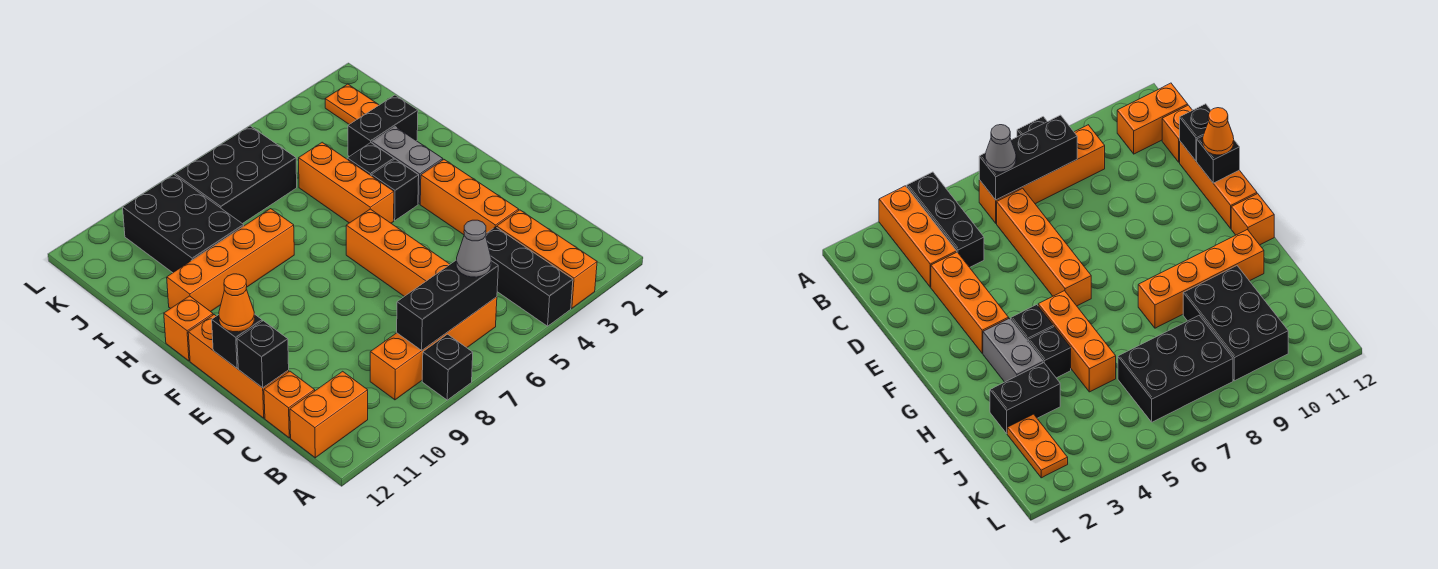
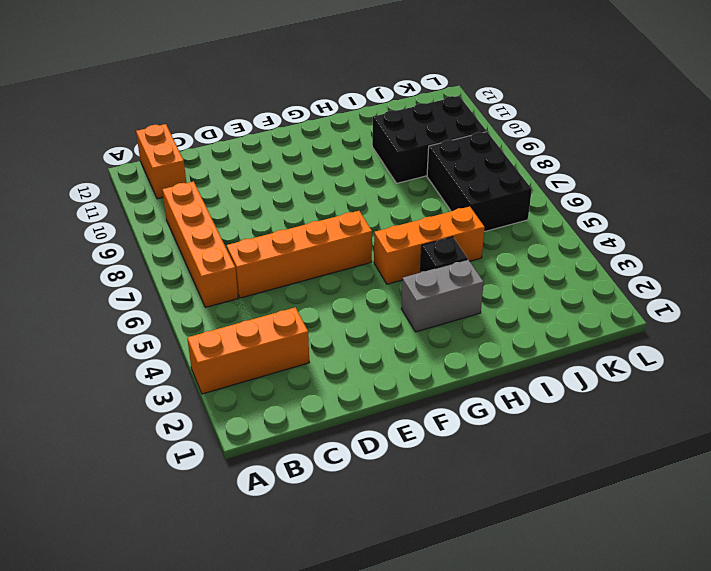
none -> black 1x3 brick [486,227,573,326]
none -> black 1x1 brick [422,334,473,400]
none -> orange 1x1 brick [264,371,315,438]

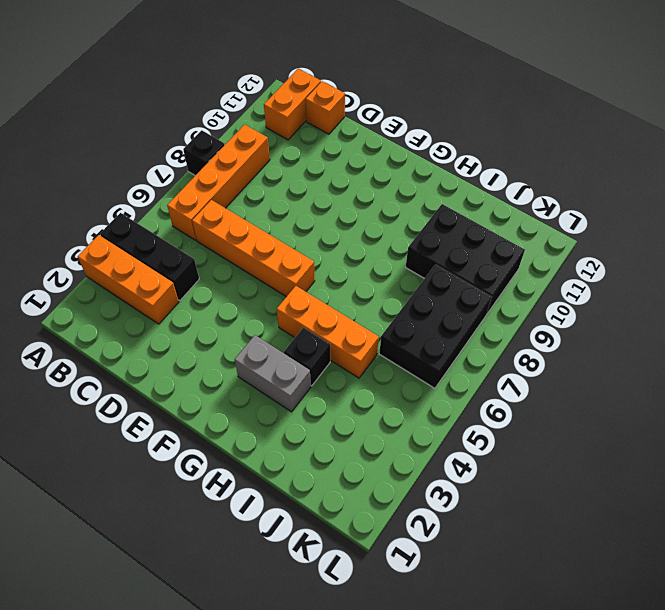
none -> orange 1x3 brick [420,160,519,235]
none -> orange 1x3 brick [188,315,289,418]
none -> black 1x1 brick [372,159,419,220]

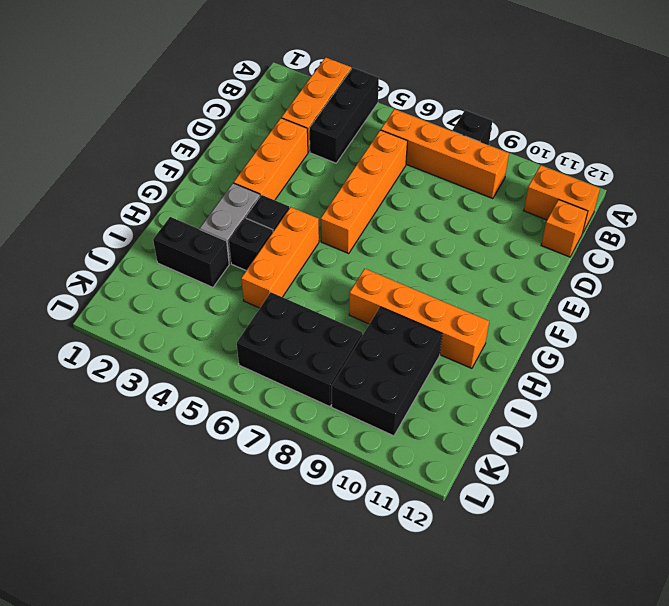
none -> orange 1x3 brick [188,315,289,418]
none -> orange 1x1 brick [164,296,213,361]
none -> orange 1x2 plate [325,84,379,124]

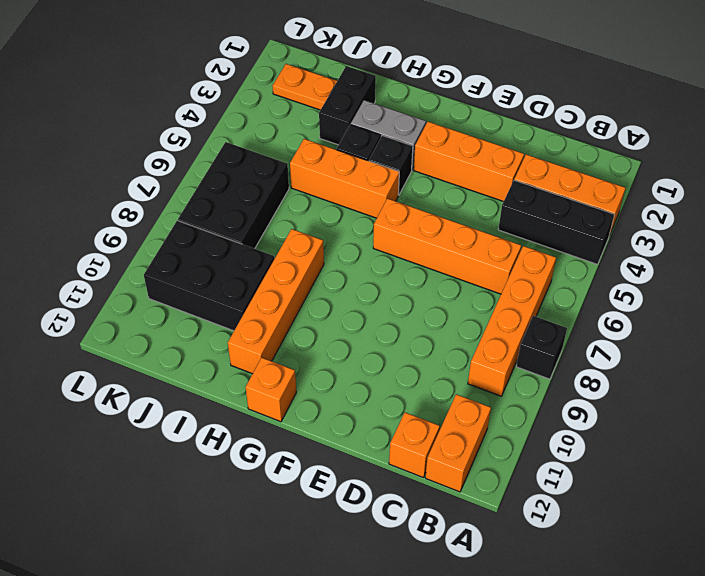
none -> orange 1x3 brick [188,315,289,418]
none -> black 1x3 brick [397,261,498,350]
none -> black 1x1 brick [237,321,289,388]

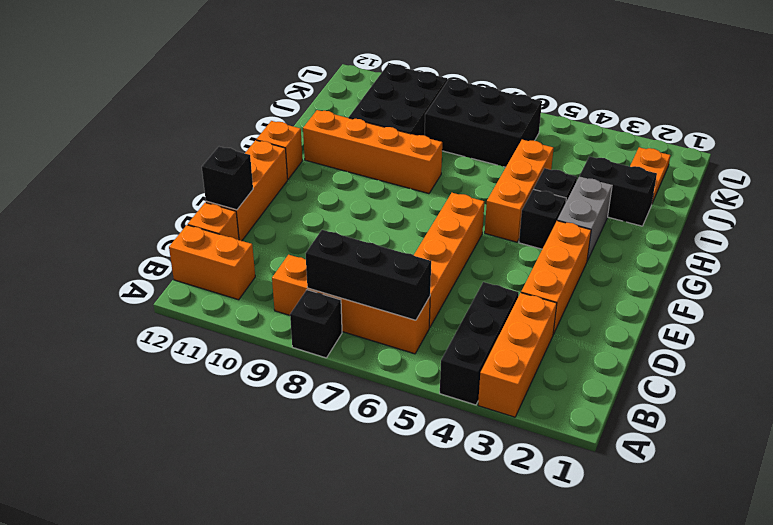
none -> black 1x1 brick [212,314,262,368]
none -> grey 1x1 cone [456,220,491,277]
none -> orange 1x1 cone [219,274,255,332]

